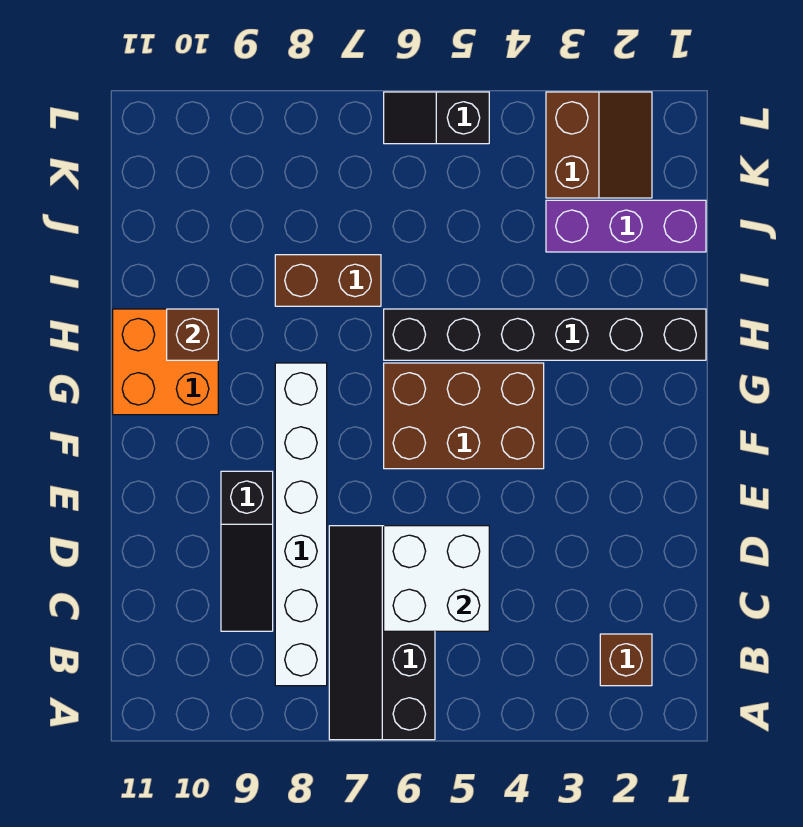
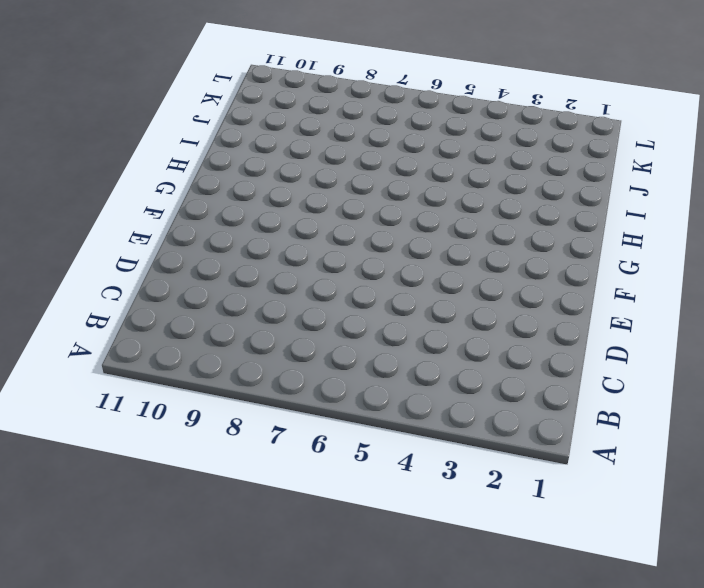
none -> black 2x4 slope [329,526,435,740]
none -> brown 1x1 brick [600,634,652,686]
none -> white 1x6 brick [275,363,327,686]

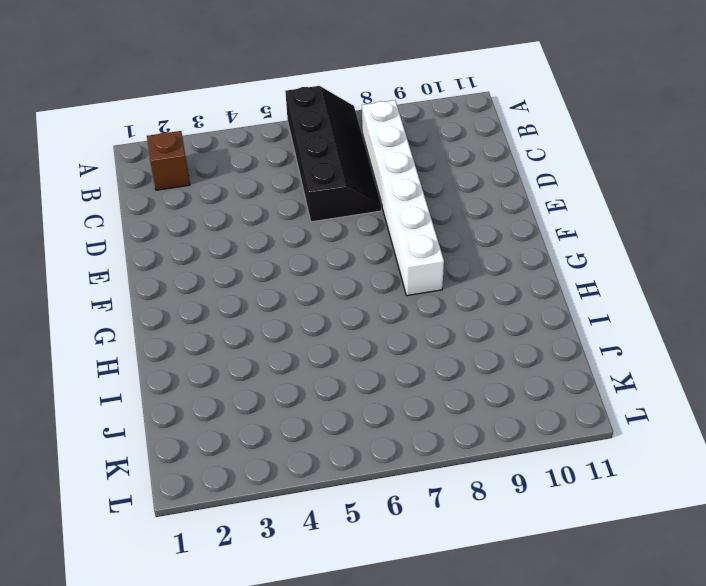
none -> black 1x3 slope [221,471,273,631]
none -> brown 2x3 brick [384,363,544,469]
none -> orange 2x2 brick [113,309,218,415]

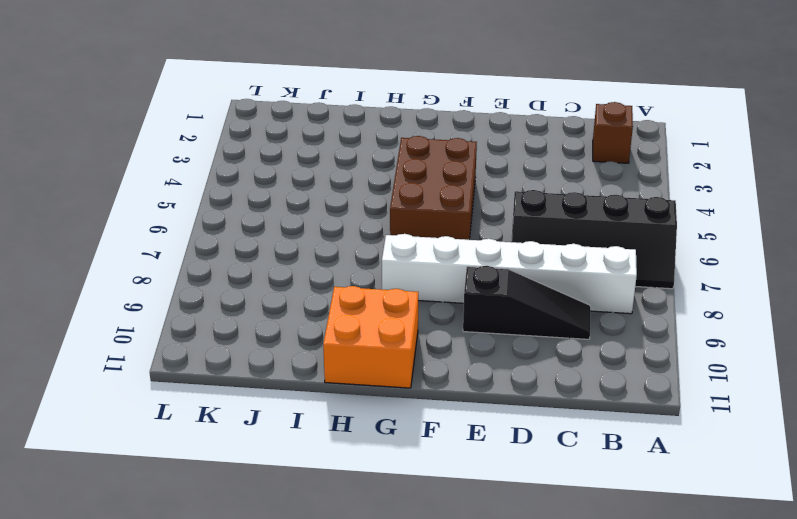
none -> black 1x6 brick [384,309,706,360]
none -> brown 1x2 brick [275,255,381,306]
none -> purple 1x3 brick [546,200,706,252]

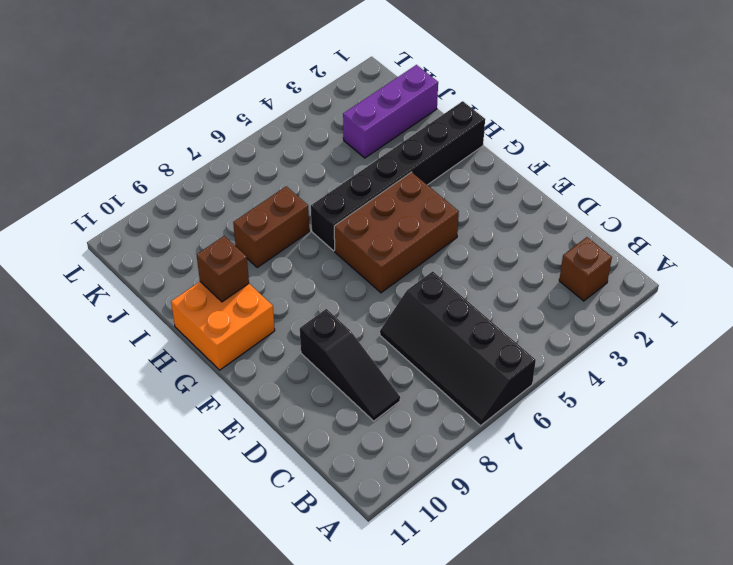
none -> white 1x6 brick [275,363,327,686]
none -> brown 2x2 slope [546,92,652,198]
none -> black 1x2 slope [384,92,489,144]

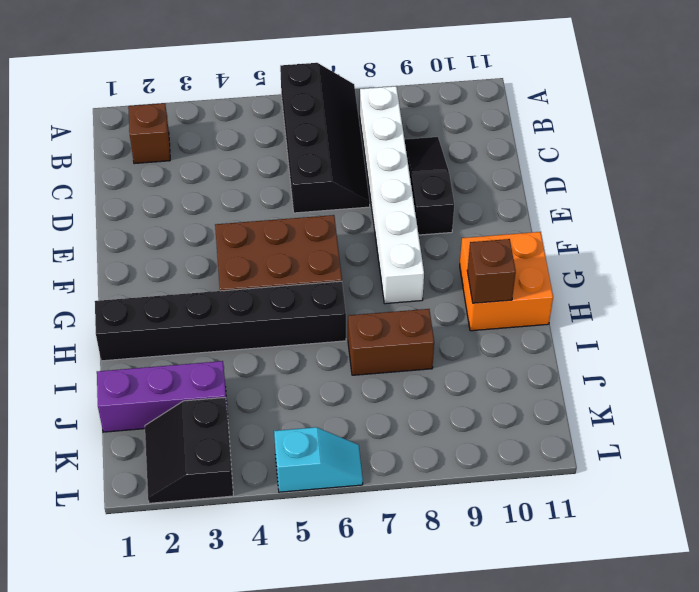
black 2x2 slope [145,397,233,503] -> brown 2x2 slope [546,92,652,198]
cyan 1x2 slope [274,427,363,492] -> black 1x2 slope [384,92,489,144]
none -> white 2x2 brick [384,526,489,631]

